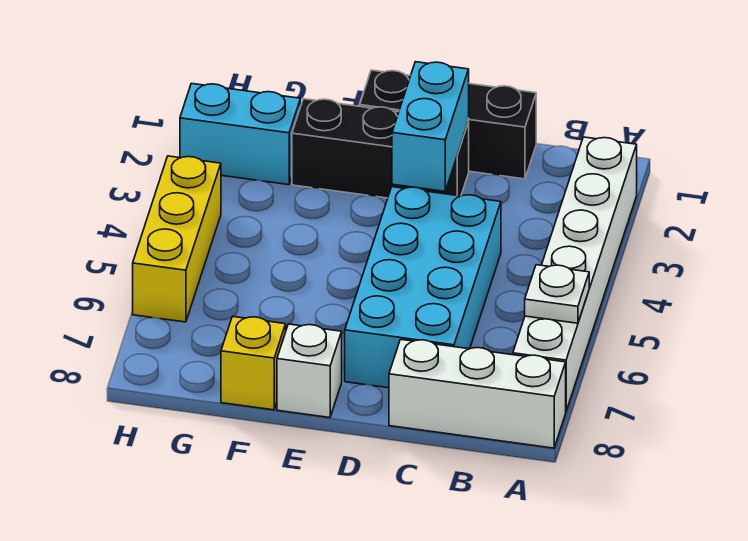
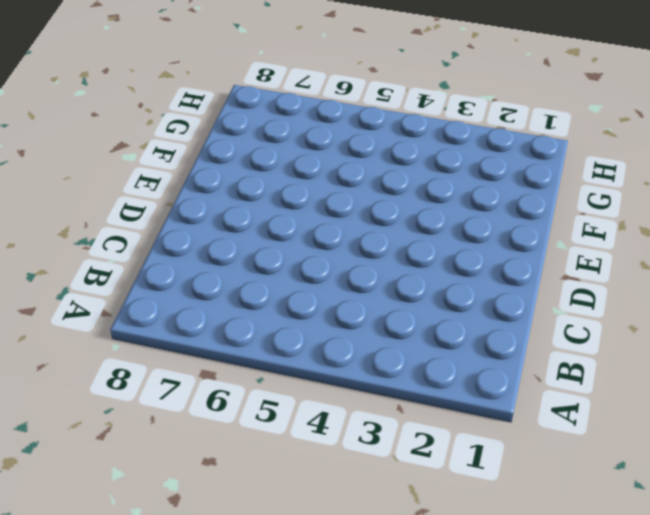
none -> white 1x6 brick [513,137,637,411]
none -> white 1x3 brick [389,339,566,448]

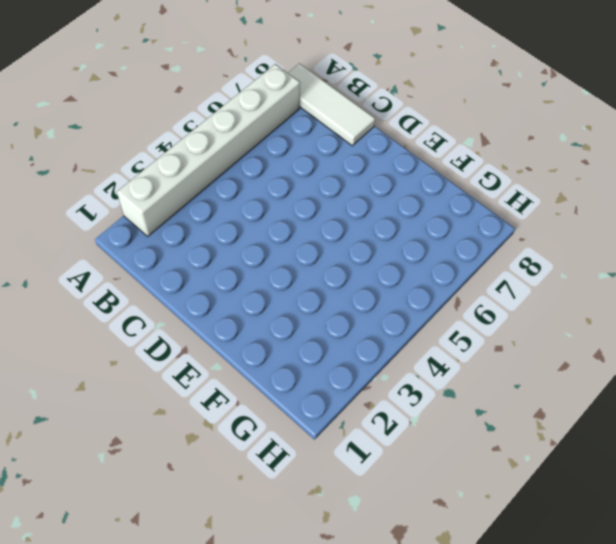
white 1x3 tile [288,63,375,146] -> white 1x3 brick [389,339,566,448]
none -> black 1x3 brick [360,70,536,179]
none -> cyan 2x4 brick [345,187,501,388]

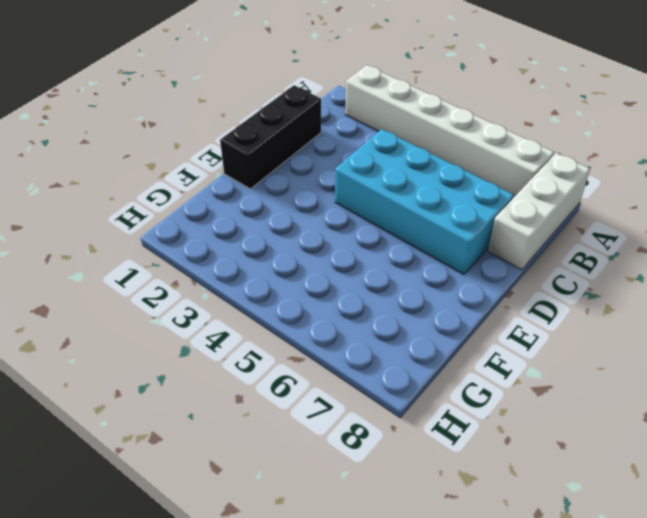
none -> black 1x3 brick [292,99,469,198]
none -> white 1x1 brick [277,324,342,418]

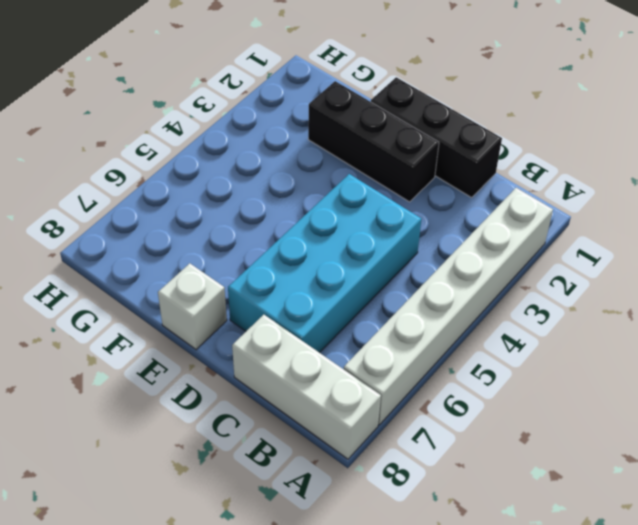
none -> yellow 1x1 brick [221,316,286,410]
none -> cyan 1x2 brick [180,83,300,185]

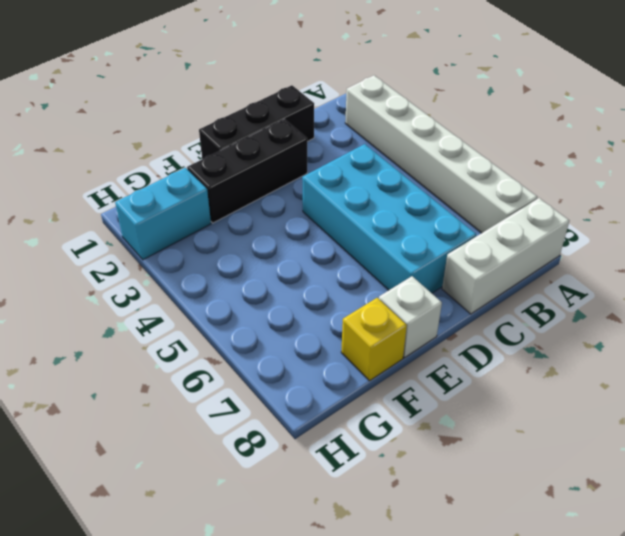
none -> yellow 1x3 brick [133,156,221,322]
none -> white 1x1 plate [525,265,589,323]

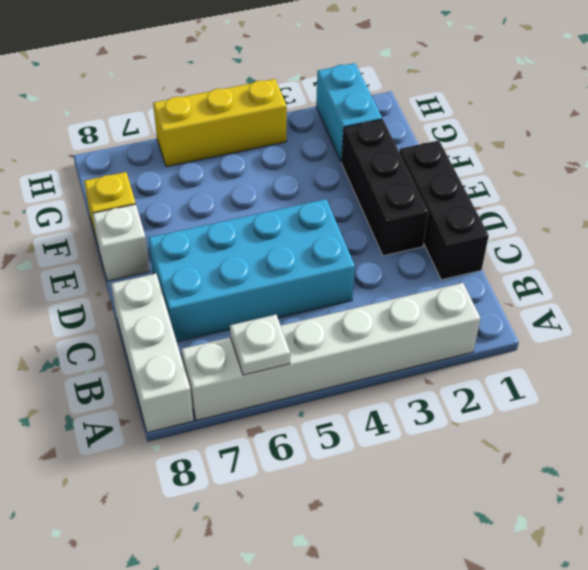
none -> cyan 1x2 brick [392,62,469,191]

